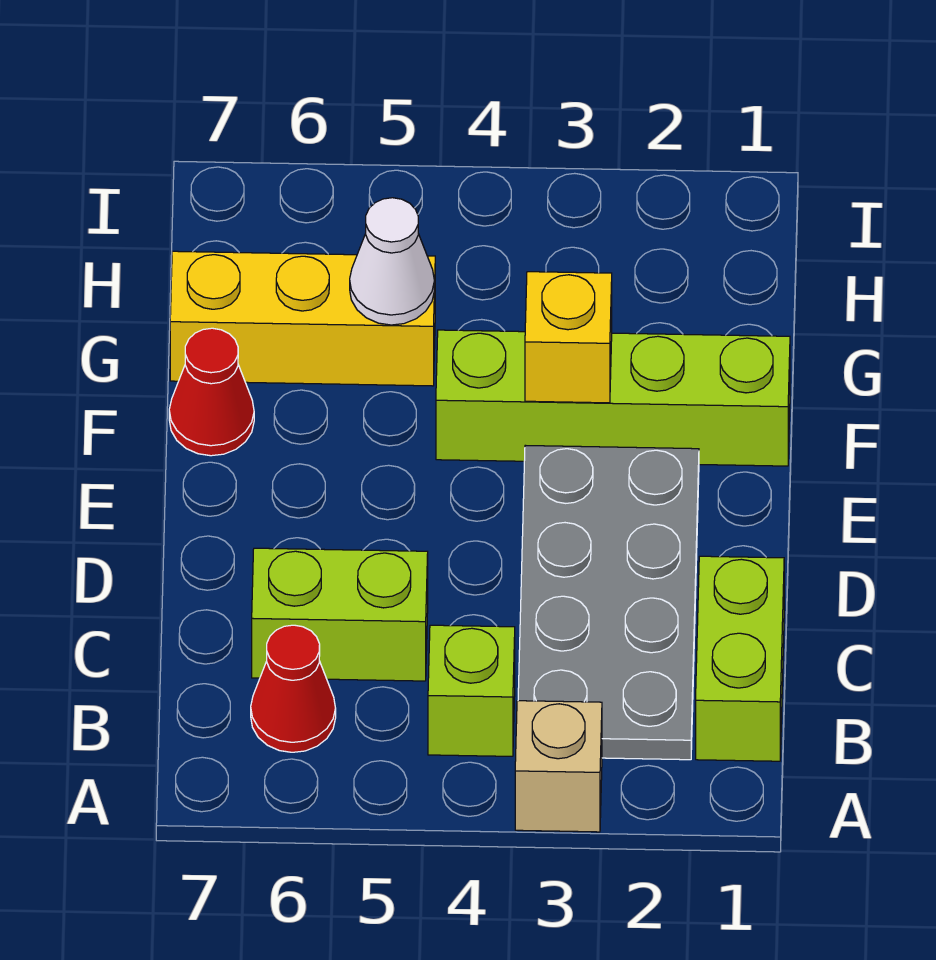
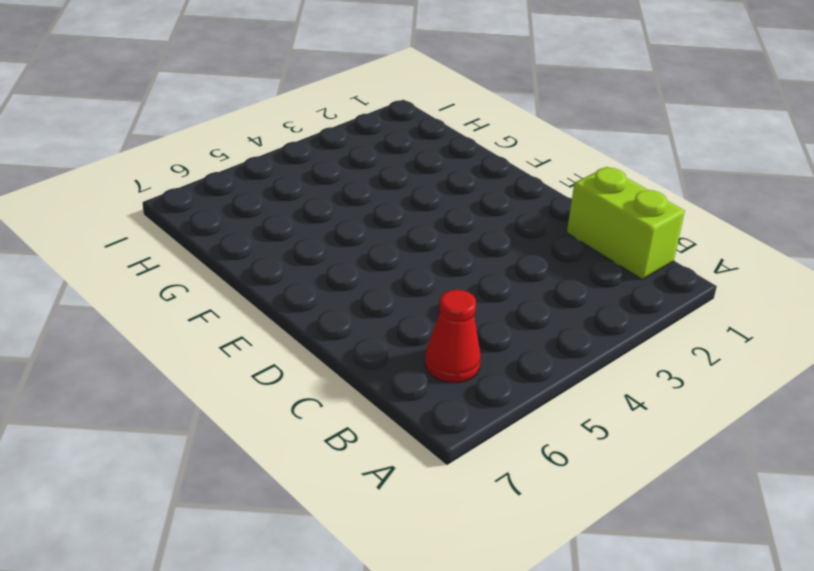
none -> tan 1x1 brick [515,701,602,832]
none -> grey 2x4 plate [518,445,699,760]

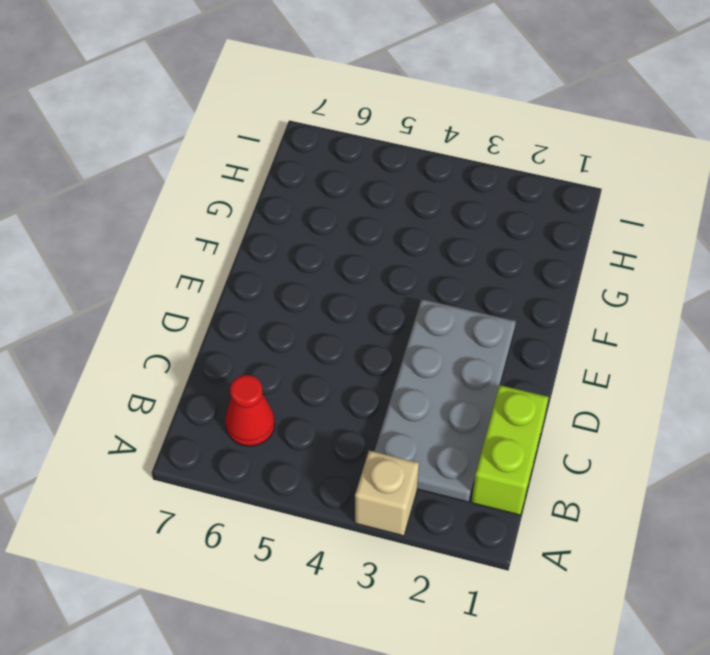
none -> lime 1x1 brick [428,625,515,756]
none -> lime 1x2 brick [252,548,428,681]

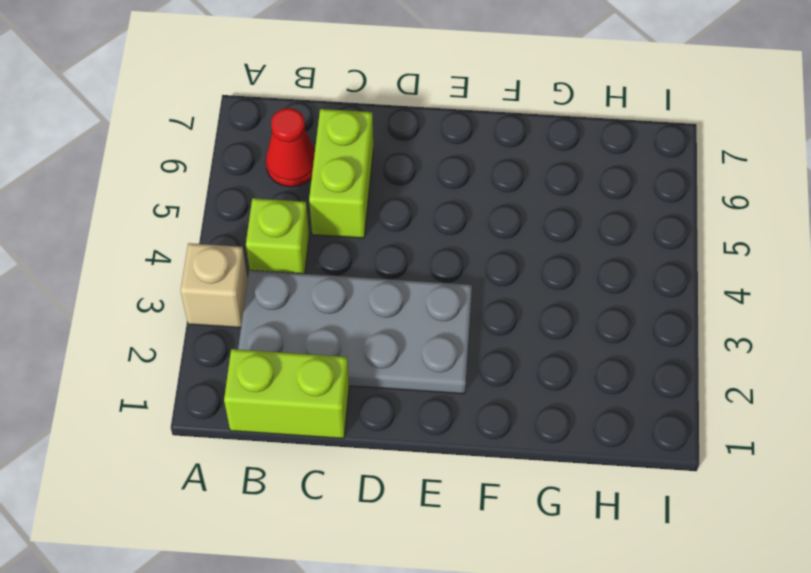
none -> lime 1x4 brick [436,330,790,466]
none -> red 1x1 cone [169,328,254,456]

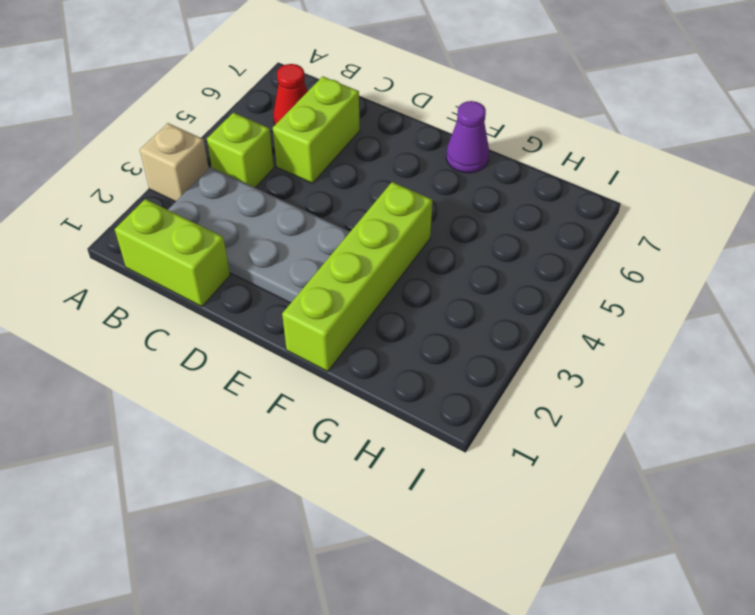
purple 1x1 cone [446,101,489,173] -> red 1x1 cone [169,328,254,456]
none -> yellow 1x3 brick [170,251,435,386]
none -> yellow 1x1 brick [525,272,612,403]

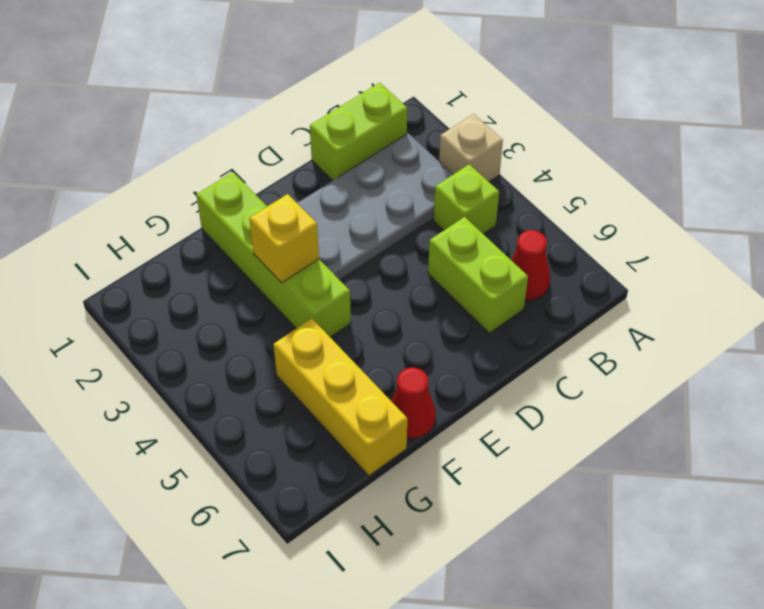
none -> white 1x1 cone [350,198,434,325]

